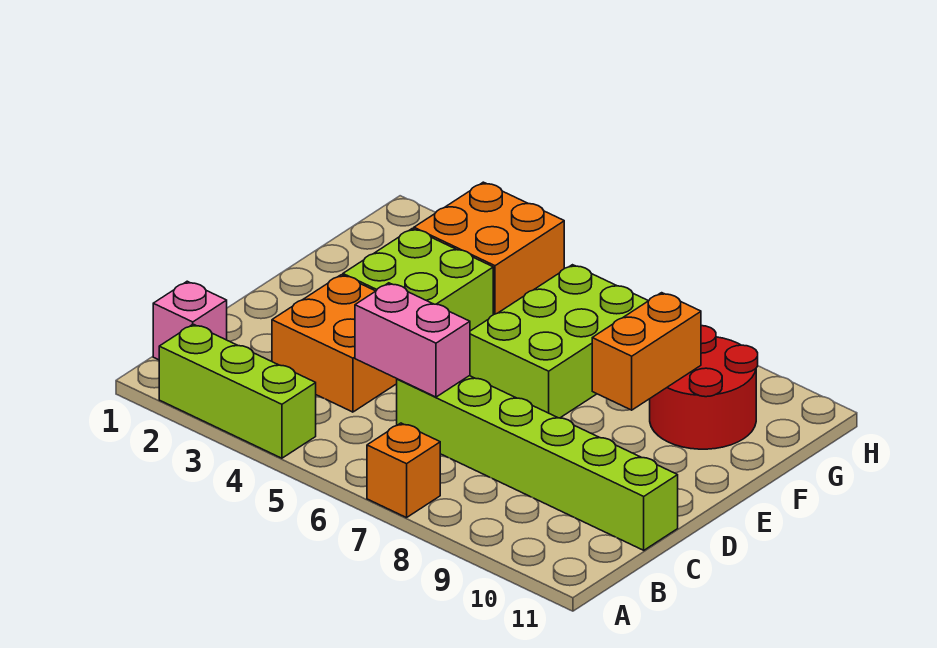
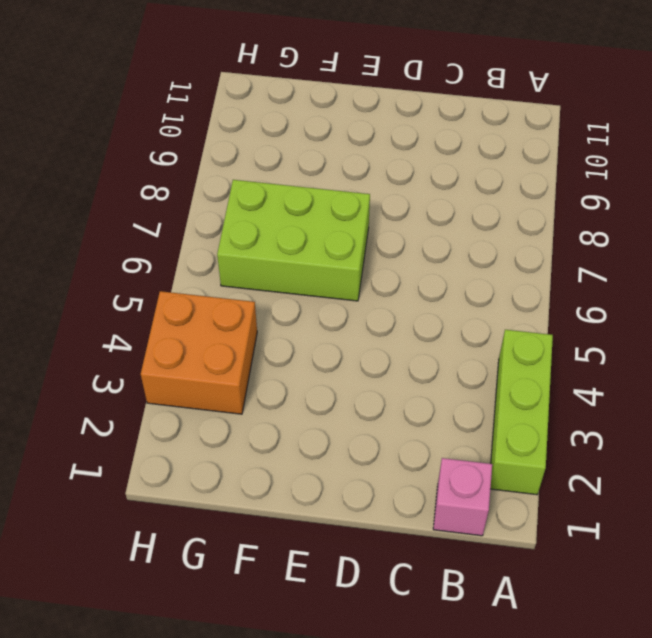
none -> orange 1x1 brick [367,423,440,518]
none -> orange 2x2 brick [272,275,397,412]

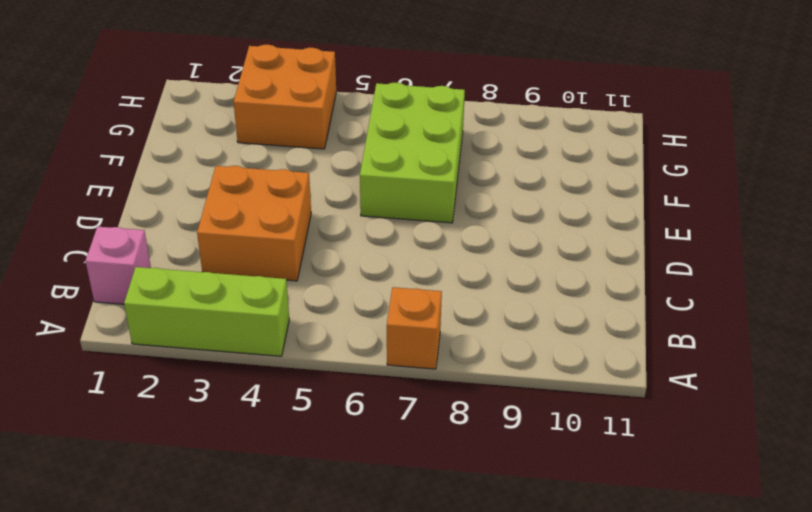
none -> lime 1x6 brick [397,376,678,550]
none -> lime 2x2 brick [343,228,493,331]

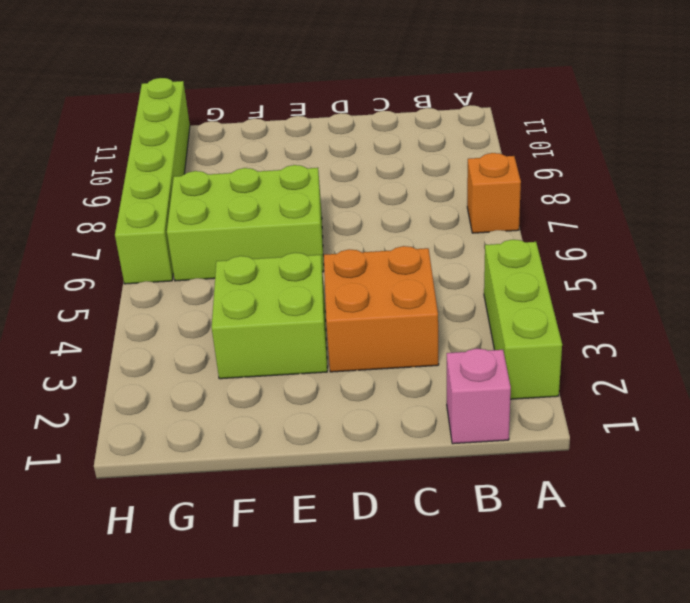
lime 1x6 brick [115,78,190,284] -> lime 1x6 brick moved to [397,376,678,550]
none -> red 2x2 round brick [650,326,758,449]
none -> orange 2x2 brick [414,182,564,315]

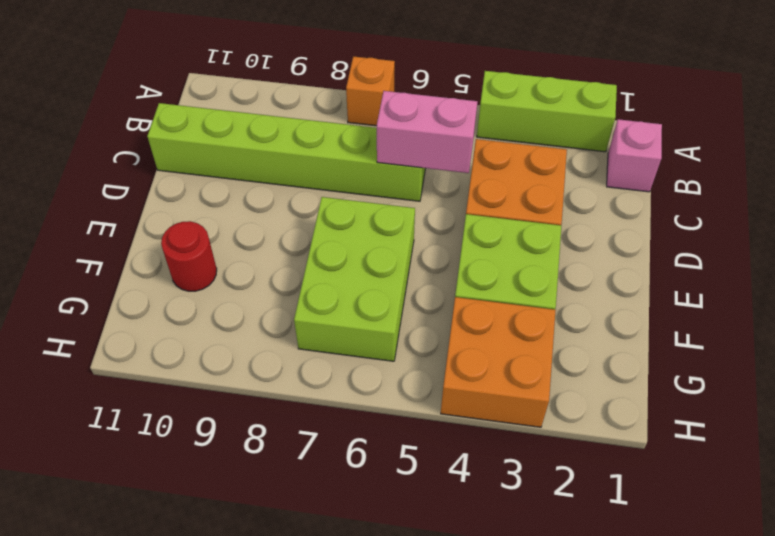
red 1x1 round brick [161,221,217,291] -> red 2x2 round brick [650,326,758,449]
none -> orange 1x2 brick [592,293,701,410]

